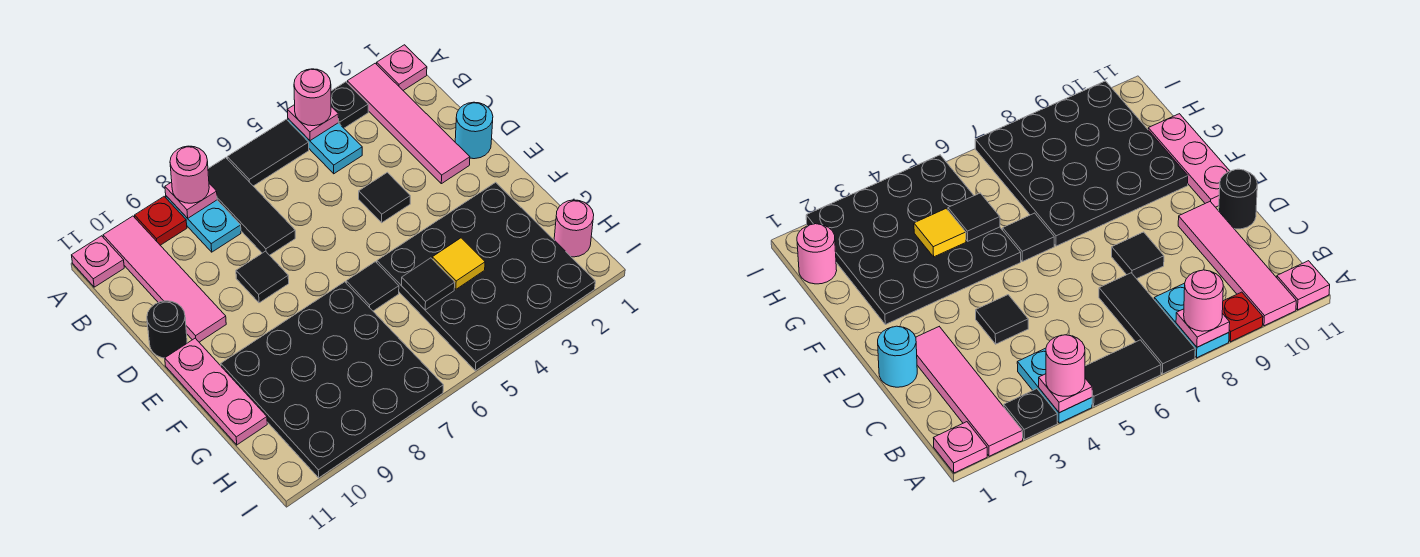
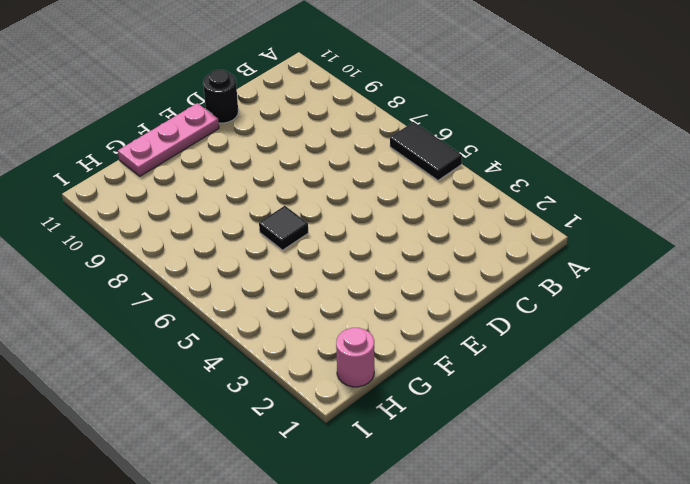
none -> pink 1x1 plate [377,45,427,90]
none -> pink 1x4 tile [347,63,470,184]
none -> black 1x1 plate [331,82,368,128]

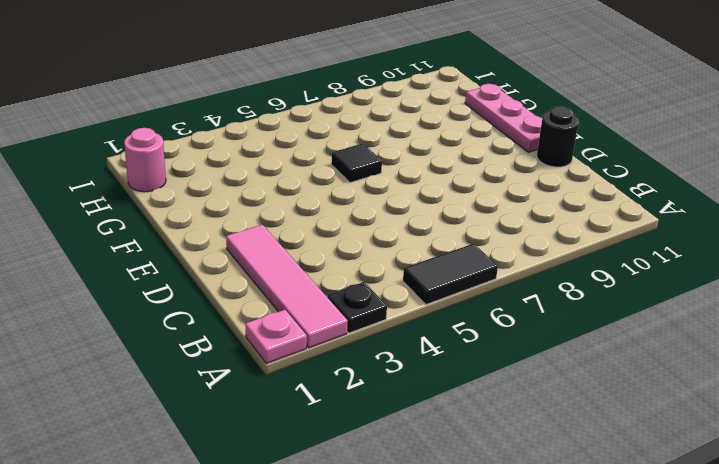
none -> cyan 1x2 plate [288,119,362,174]
none -> black 1x3 tile [208,158,295,255]
none -> cyan 1x2 plate [166,196,241,252]

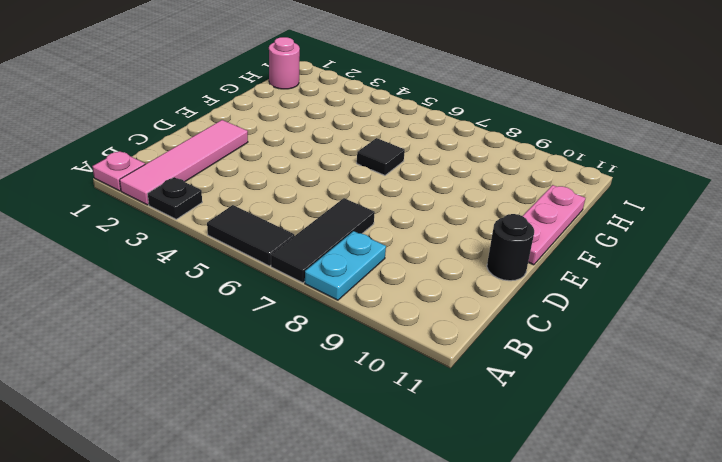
none -> cyan 1x2 plate [288,119,362,174]
none -> red 1x1 plate [135,197,187,245]
none -> pink 1x4 tile [103,216,226,342]

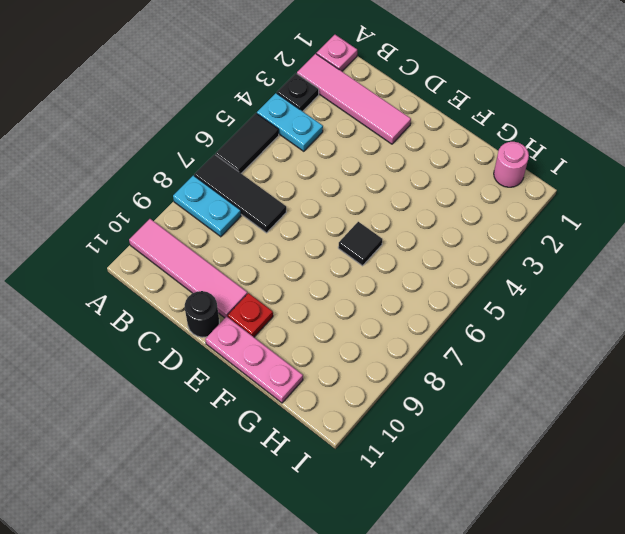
red 1x1 plate [228,293,273,337] -> red 1x1 plate moved to [135,197,187,245]
none -> pink 1x1 plate [72,236,124,287]
none -> cyan 1x1 round brick [455,102,493,159]
none -> black 1x1 tile [359,172,410,223]

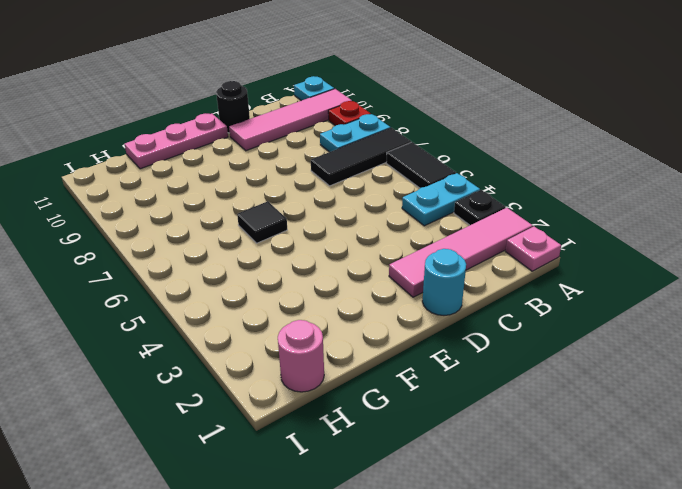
cyan 1x1 plate [294,76,334,101] -> pink 1x1 plate [72,236,124,287]
none -> black 1x1 tile [359,172,410,223]
none -> black 1x1 tile [236,251,289,303]
none -> black 4x4 plate [377,182,595,371]

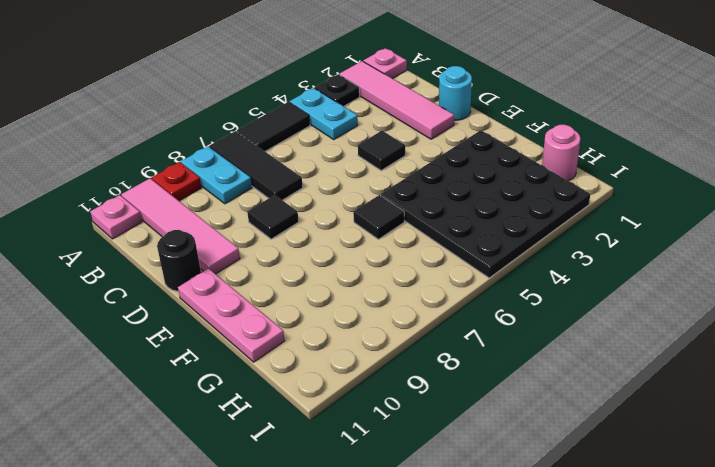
none -> black 4x4 plate [221,282,443,478]
none -> pink 1x1 plate [287,105,339,141]
none -> pink 1x1 plate [165,182,217,218]

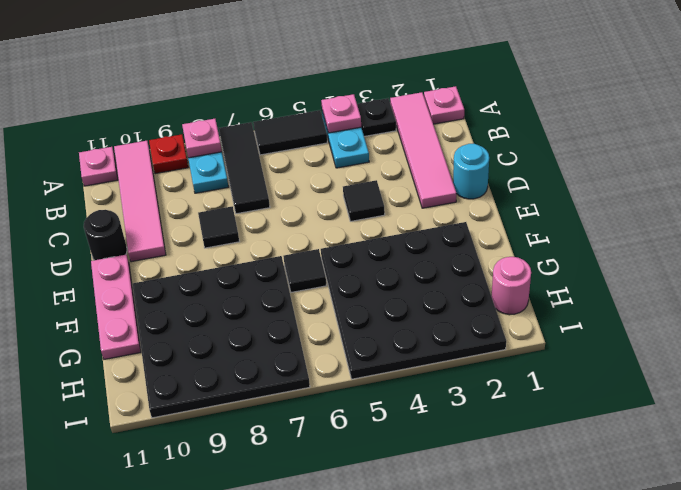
none -> yellow 1x1 tile [432,238,485,289]
none -> black 1x1 tile [402,258,455,310]
none -> pink 1x1 round brick [294,69,331,126]

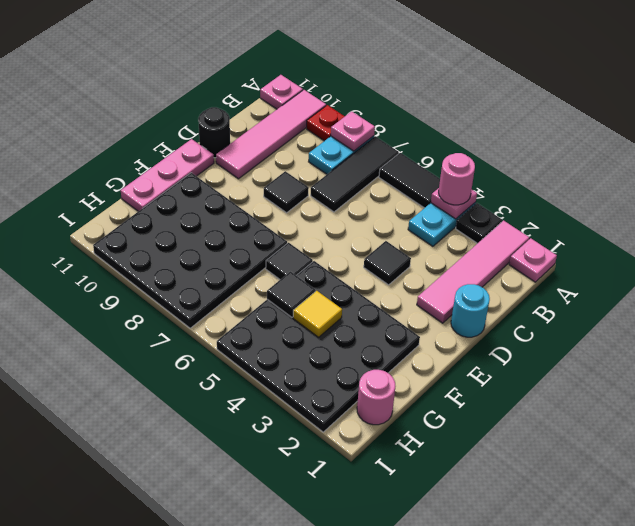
none -> pink 1x1 round brick [170,146,209,203]

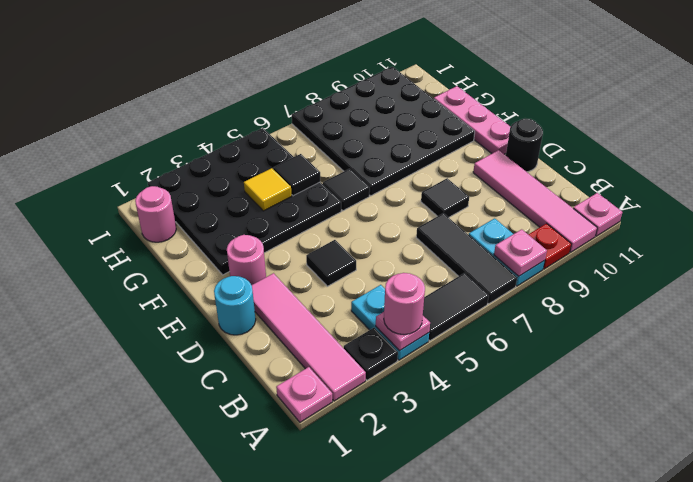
pink 1x1 round brick [227,235,266,285] -> pink 1x1 round brick moved to [170,146,209,203]

